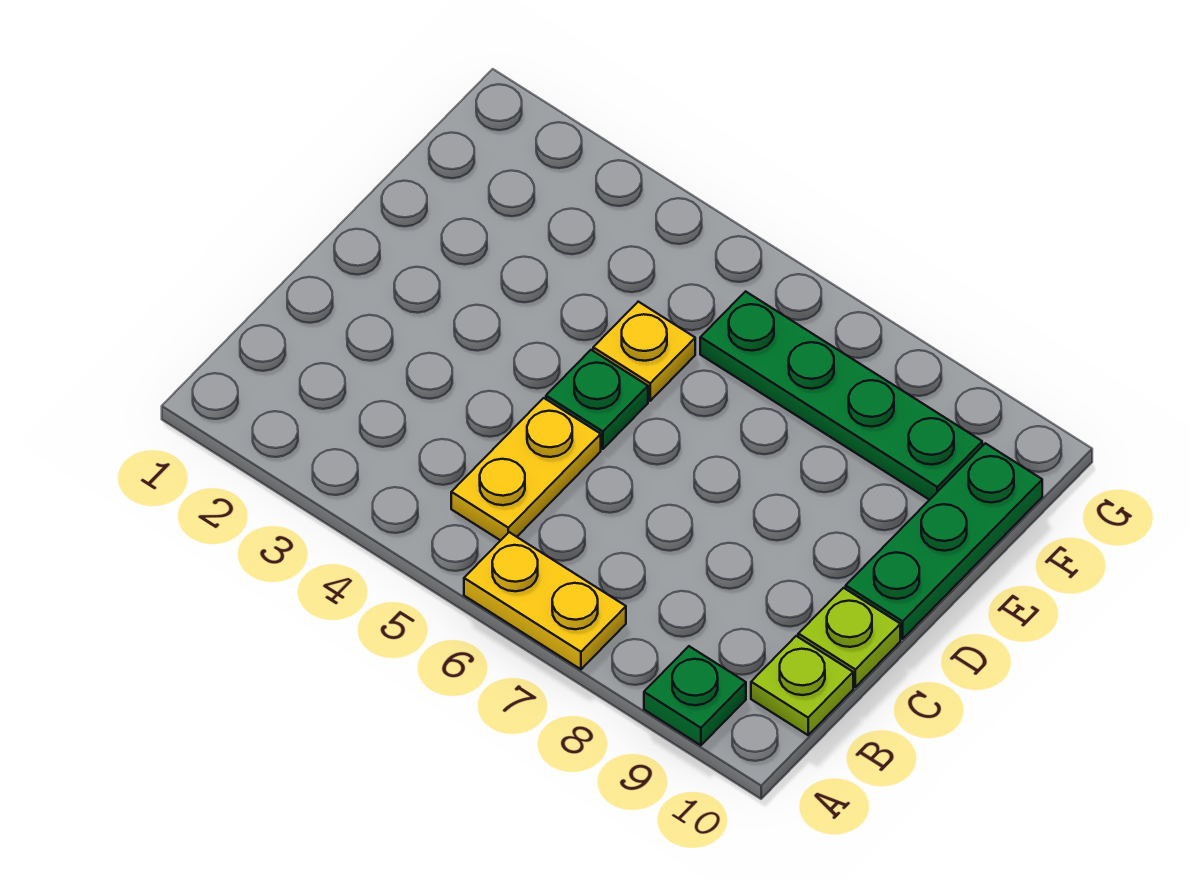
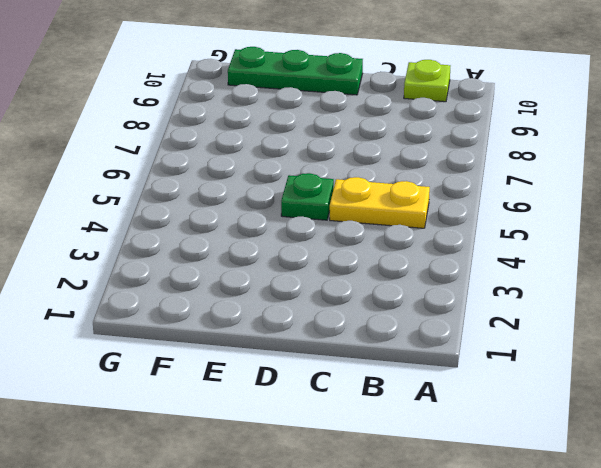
none -> yellow 1x2 plate [464,532,626,669]
none -> green 1x1 plate [644,646,746,745]

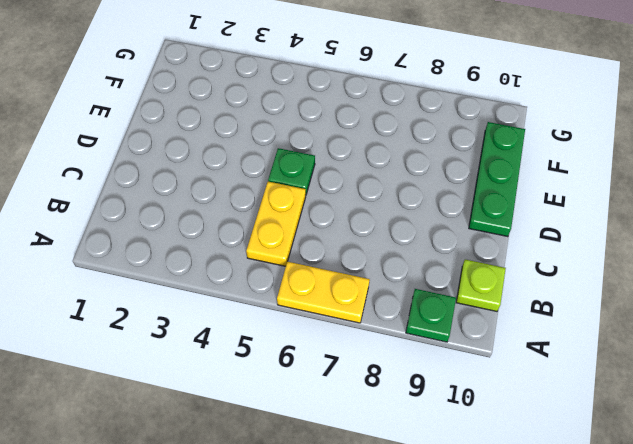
none -> lime 1x1 plate [798,588,900,687]
none -> yellow 1x1 plate [593,302,695,401]

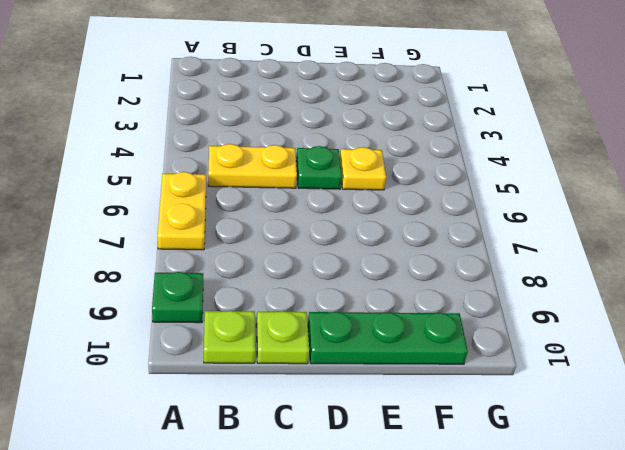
none -> green 1x4 plate [700,291,982,500]

